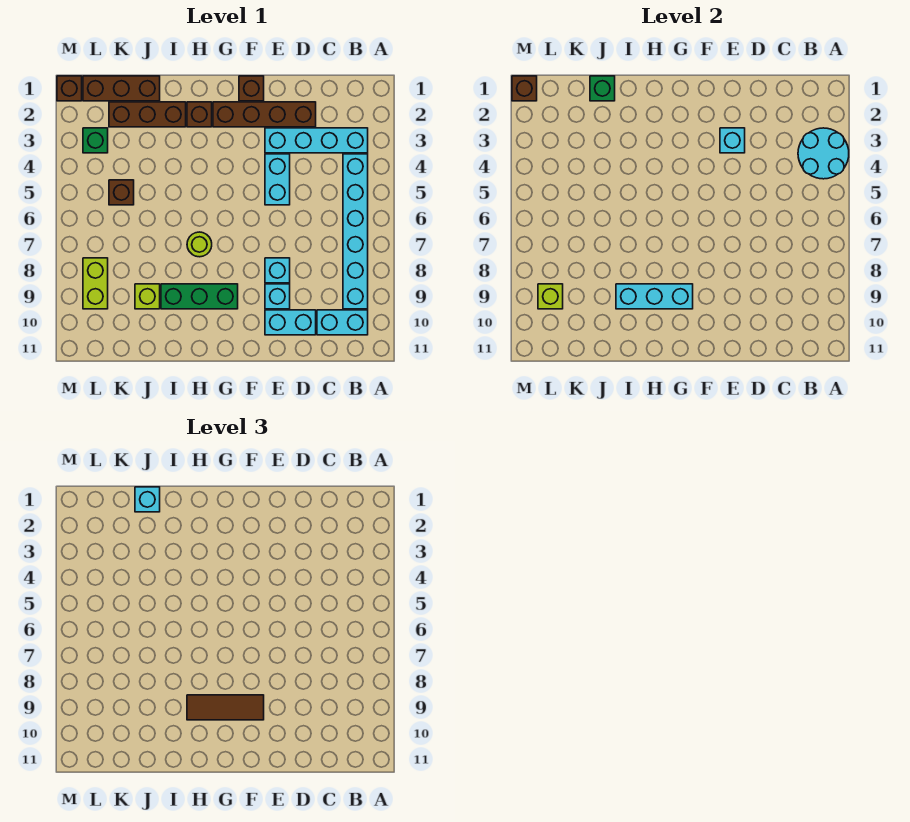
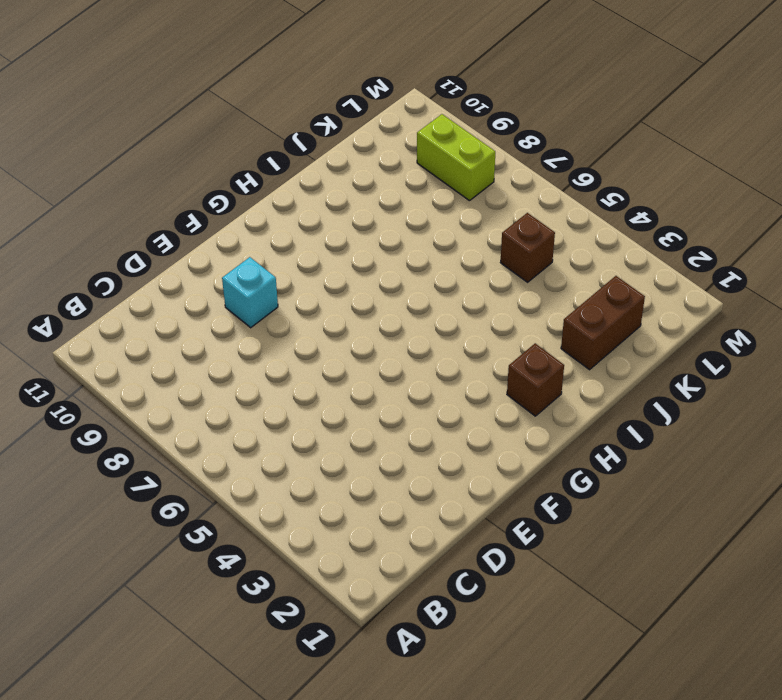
brown 1x2 brick [561,276,645,370] -> brown 1x3 brick [109,102,186,127]
none -> cyan 1x4 brick [265,128,368,153]
none -> cyan 1x6 brick [343,154,368,309]
none -> cyan 1x2 brick [317,310,368,335]

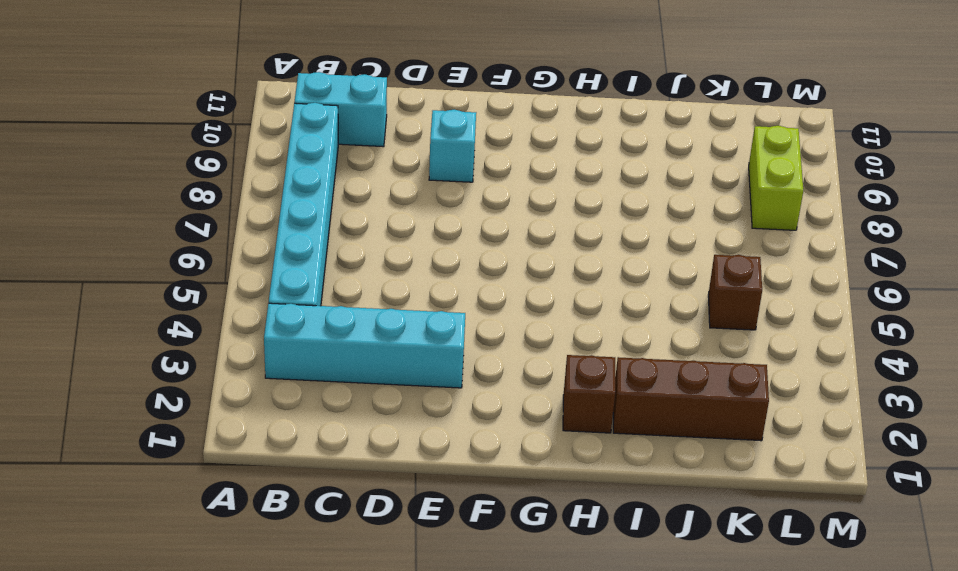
none -> brown 1x4 brick [213,102,316,127]
none -> cyan 1x2 brick [265,310,316,335]
none -> cyan 1x2 brick [265,154,290,205]

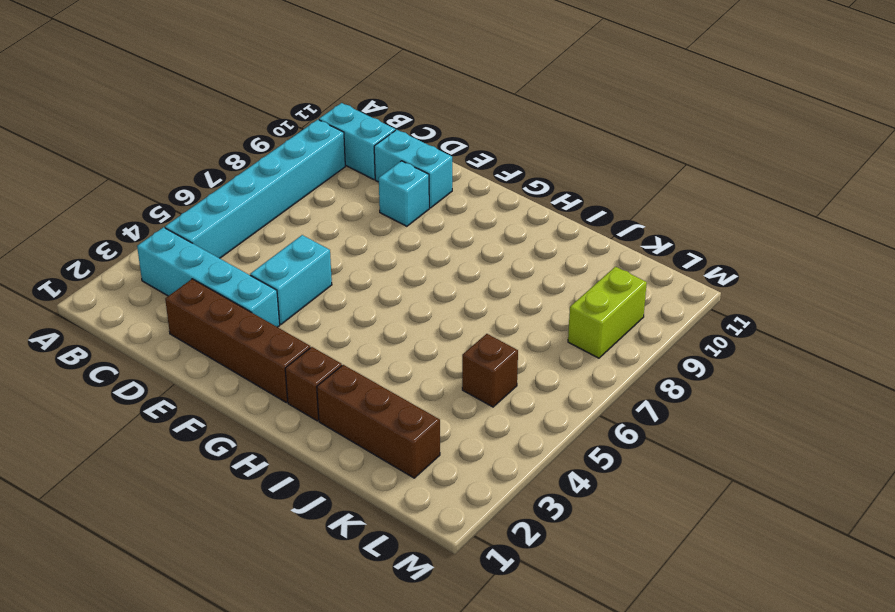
none -> cyan 1x1 brick [265,258,290,283]
none -> brown 1x1 brick [239,76,264,101]
none -> green 1x3 brick [161,284,238,309]

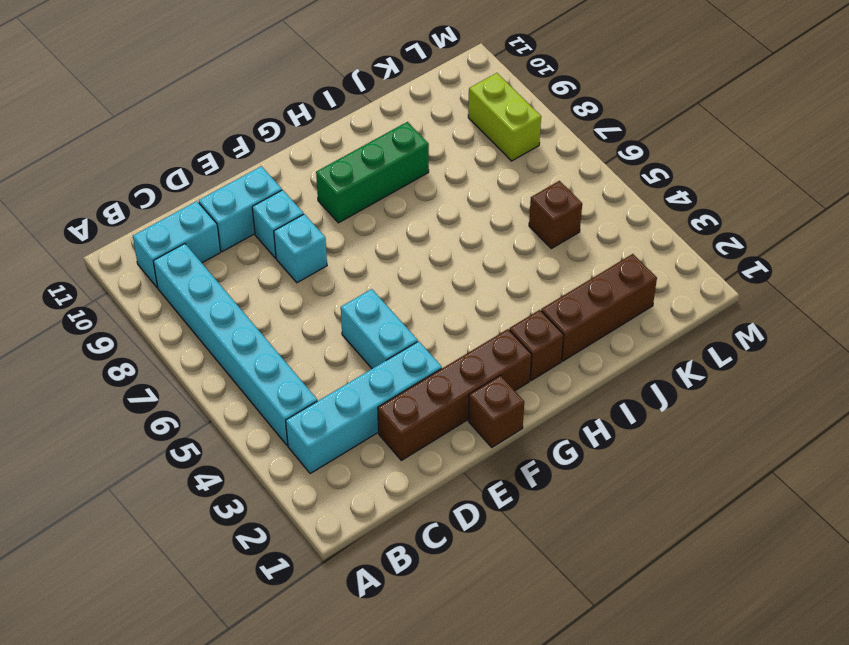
none -> lime 1x1 round brick [187,232,212,257]
none -> brown 1x3 brick [83,76,160,101]
none -> lime 1x1 brick [135,284,160,309]

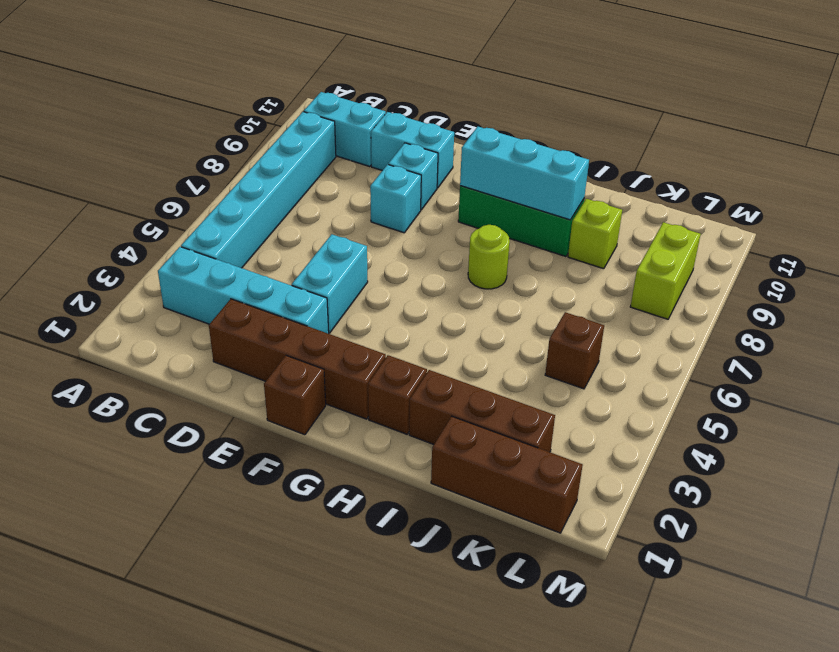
none -> green 1x1 brick [83,128,108,153]
none -> brown 1x1 brick [57,76,82,101]
none -> cyan 2x2 round brick [798,128,849,179]

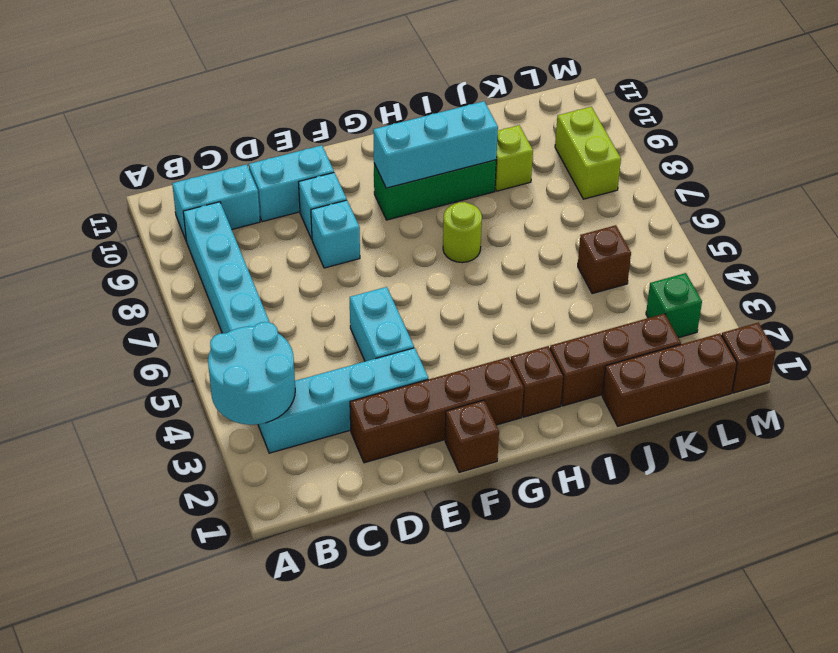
none -> cyan 1x1 brick [720,128,745,153]
none -> green 1x1 brick [590,76,615,101]
none -> lime 1x1 brick [538,284,563,309]

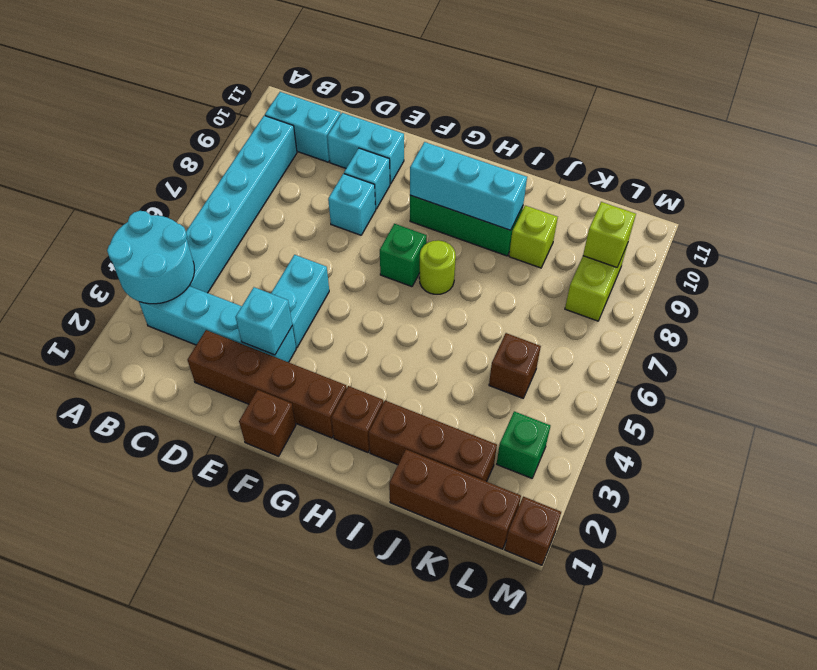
green 1x1 brick [380,224,427,287] -> green 1x1 brick moved to [590,76,615,101]
none -> brown 1x1 brick [512,76,537,101]
none -> brown 1x3 tile [187,695,264,720]
none -> cyan 1x1 brick [135,487,160,512]

